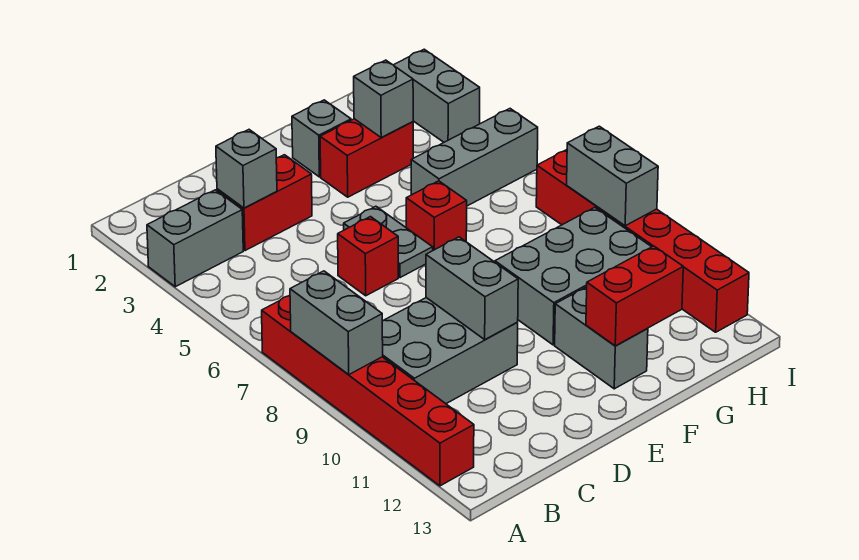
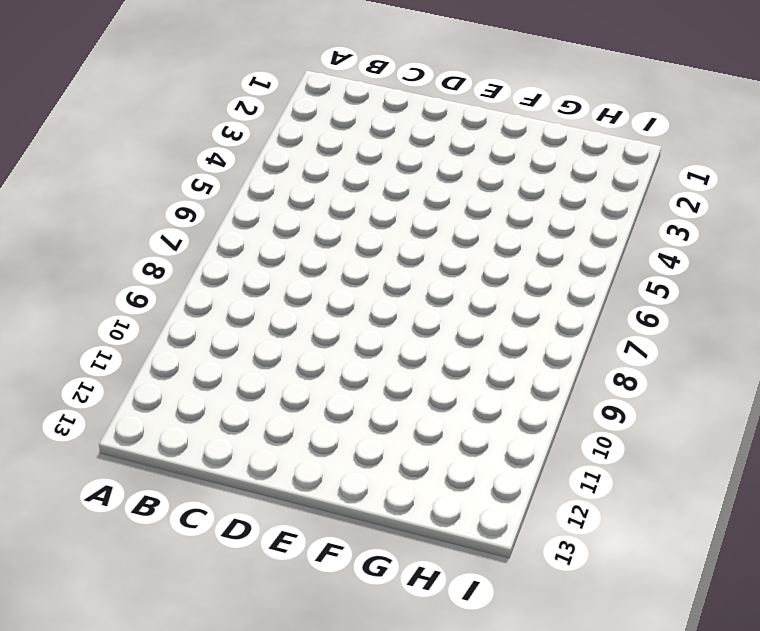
none -> grey 1x2 brick [147,190,243,287]
none -> red 1x6 brick [262,296,474,486]
none -> grey 2x3 brick [382,298,518,404]

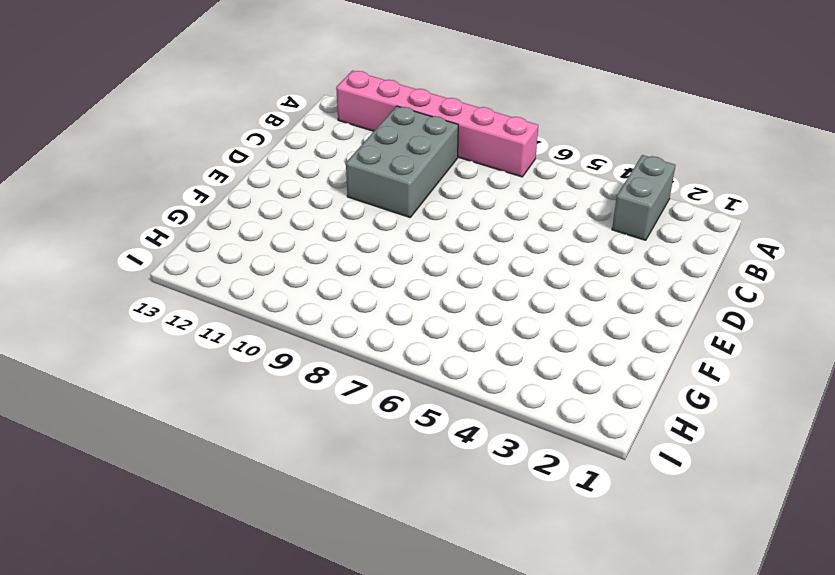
pink 1x6 brick [336,71,538,177] -> red 1x6 brick [262,296,474,486]
none -> red 1x2 brick [217,155,312,251]
none -> red 1x1 brick [338,217,398,296]
none -> grey 1x2 plate [344,206,433,278]

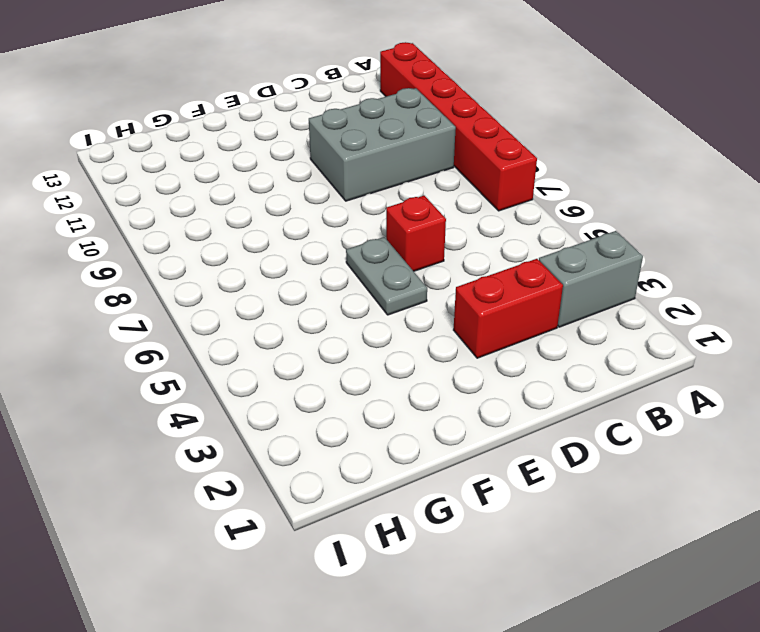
none -> grey 1x1 brick [292,100,351,177]
none -> red 1x2 brick [320,119,413,197]
none -> red 1x1 brick [406,181,467,250]

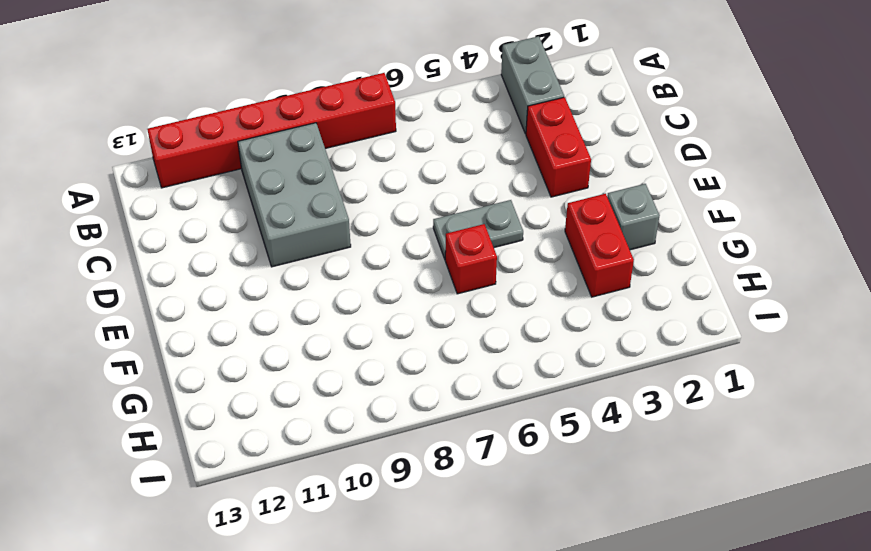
none -> red 1x1 brick [338,217,398,296]
none -> grey 2x3 brick [495,208,651,345]
none -> grey 1x2 brick [555,287,648,389]

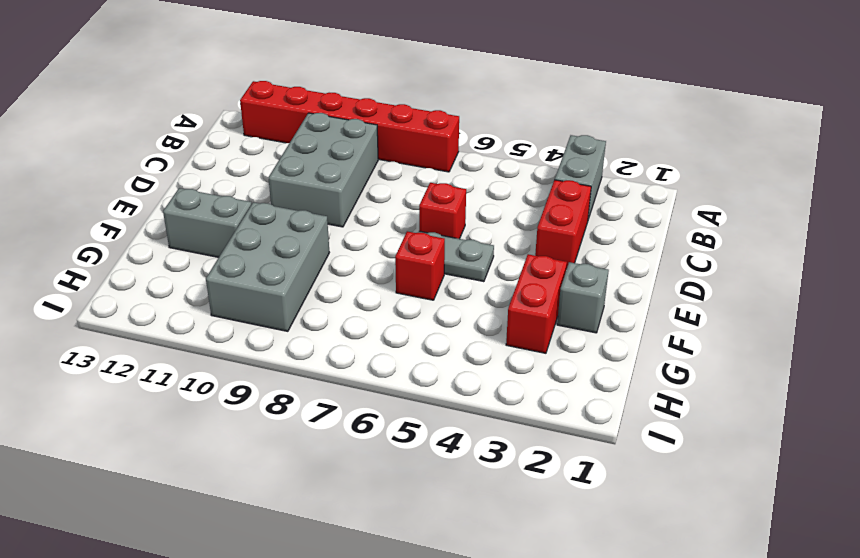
none -> grey 1x3 brick [411,109,538,206]
none -> grey 1x2 brick [394,49,480,142]
none -> red 1x6 brick [536,150,749,332]

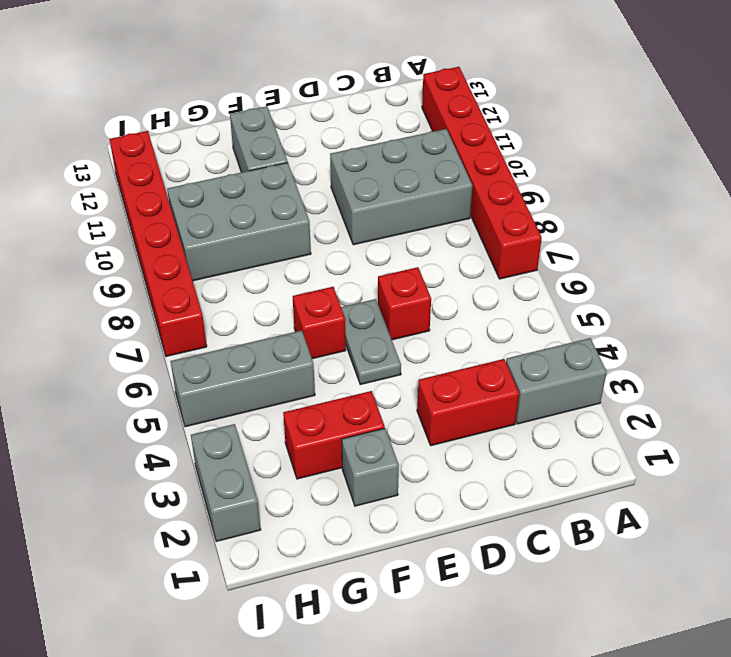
none -> grey 1x2 brick [290,271,383,375]
none -> grey 1x1 brick [216,130,277,208]
none -> grey 1x2 brick [426,237,518,339]

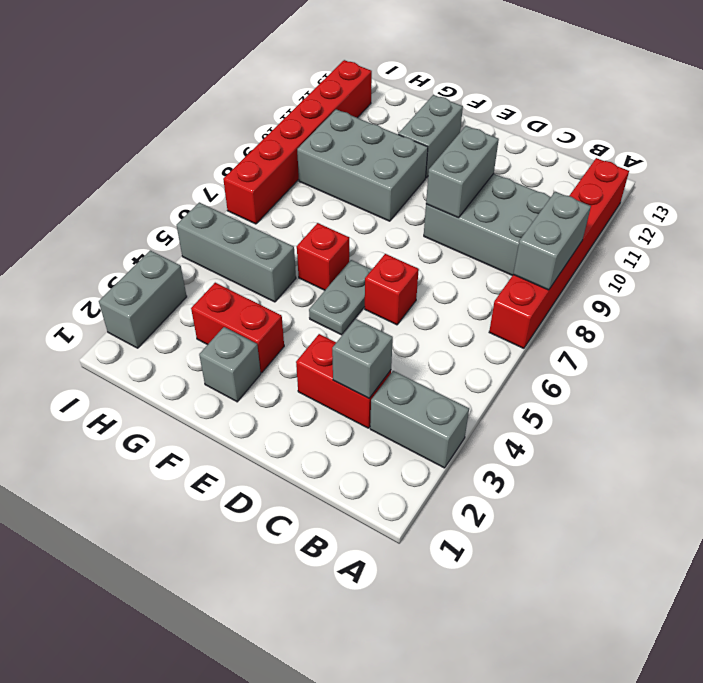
none -> red 1x2 brick [586,246,683,346]
none -> grey 1x1 brick [354,60,413,137]
none -> grey 1x2 brick [567,126,658,226]

